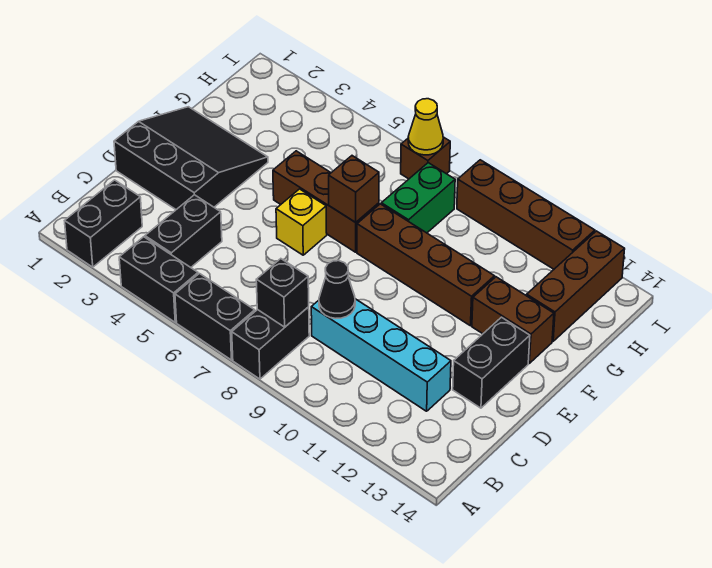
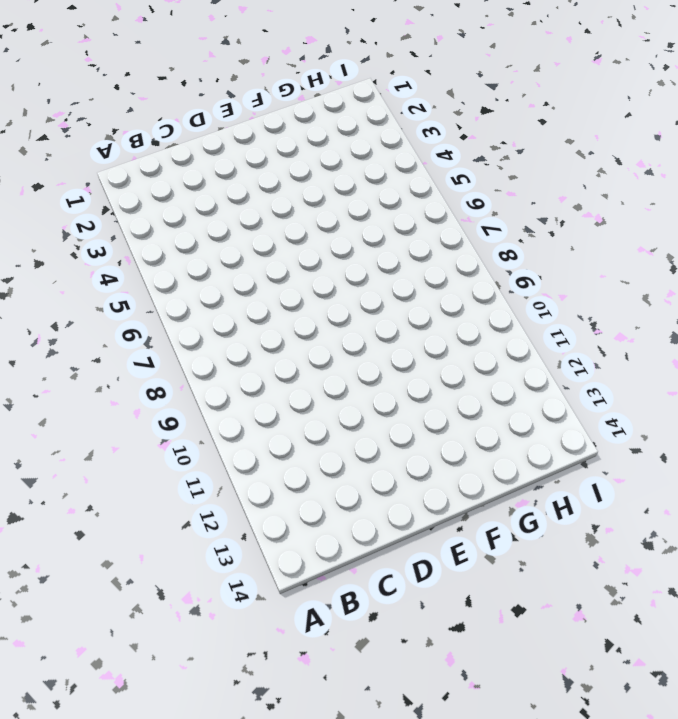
none -> black 1x2 brick [65,180,142,267]
none -> black 1x2 brick [119,237,198,322]
none -> black 1x2 brick [175,274,255,360]

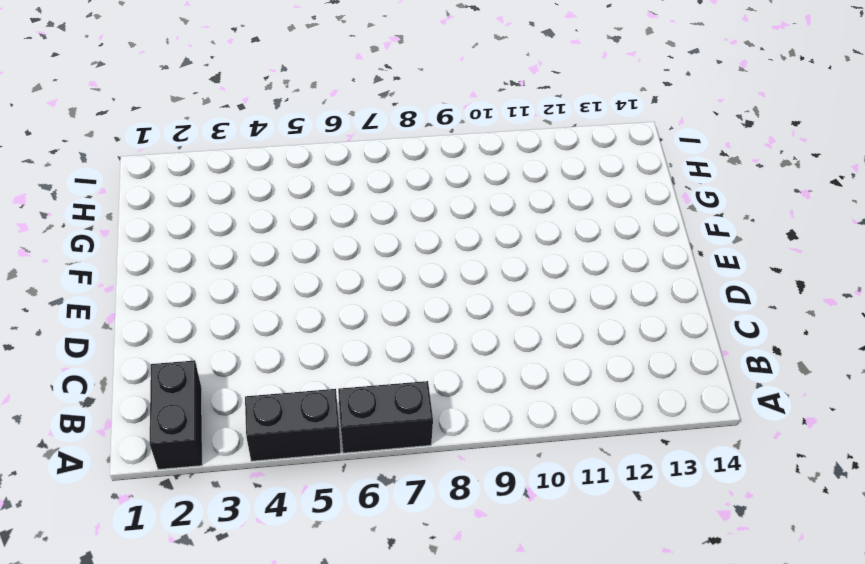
none -> black 1x2 brick [232,307,309,379]
none -> black 1x2 brick [145,195,222,267]
none -> cyan 1x4 brick [311,299,451,411]

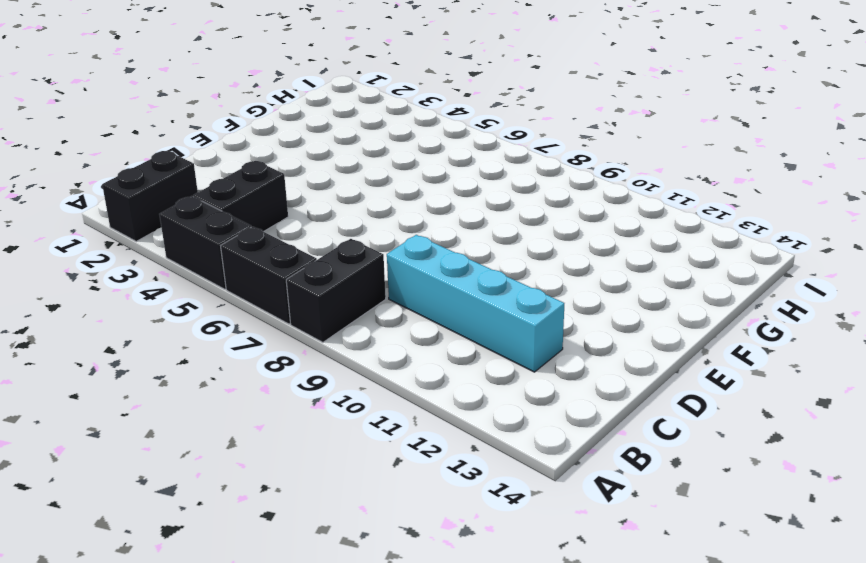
none -> black 3x3 slope [114,107,268,210]
none -> black 1x2 brick [453,317,530,408]
none -> yellow 1x1 brick [276,189,327,255]

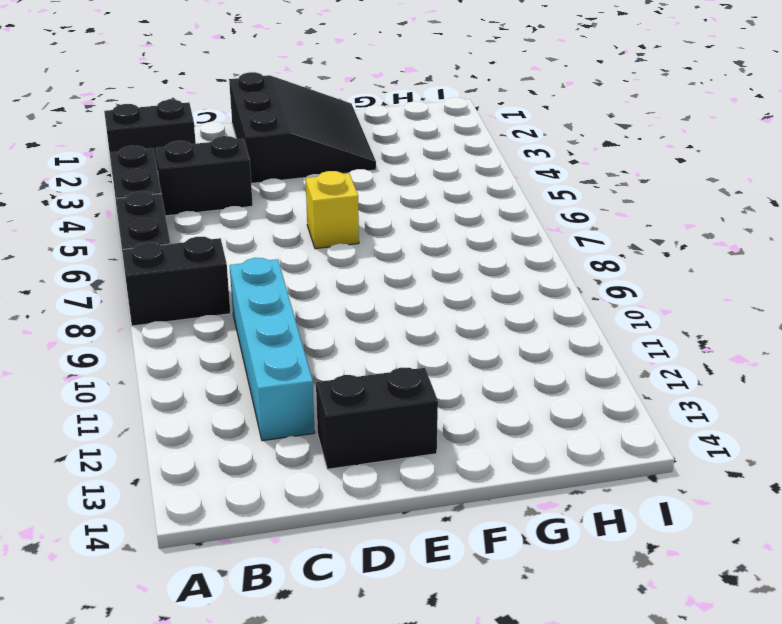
none -> brown 1x3 brick [273,151,379,252]
none -> brown 1x4 brick [357,204,495,326]
none -> brown 1x2 brick [472,277,554,363]

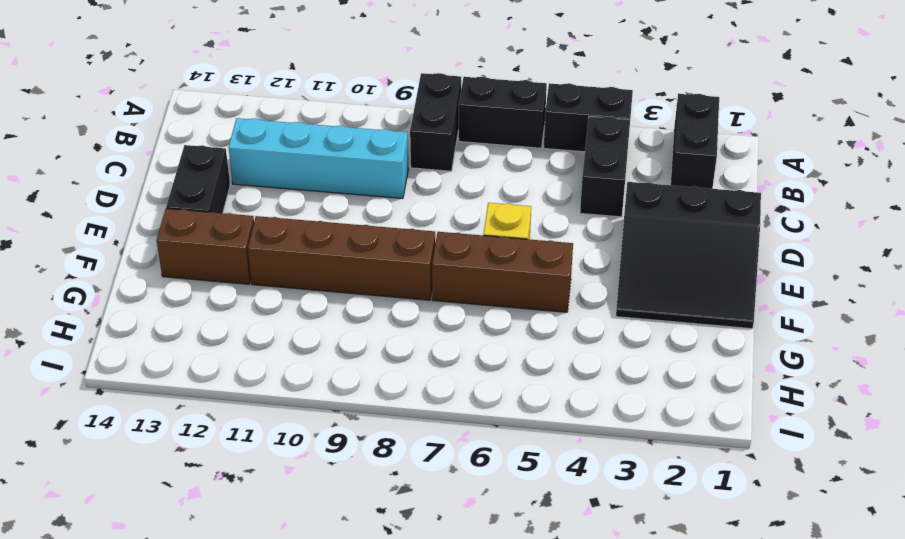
none -> green 1x2 brick [381,163,455,233]
none -> brown 1x3 brick [527,231,625,341]
none -> brown 1x1 brick [401,137,450,179]

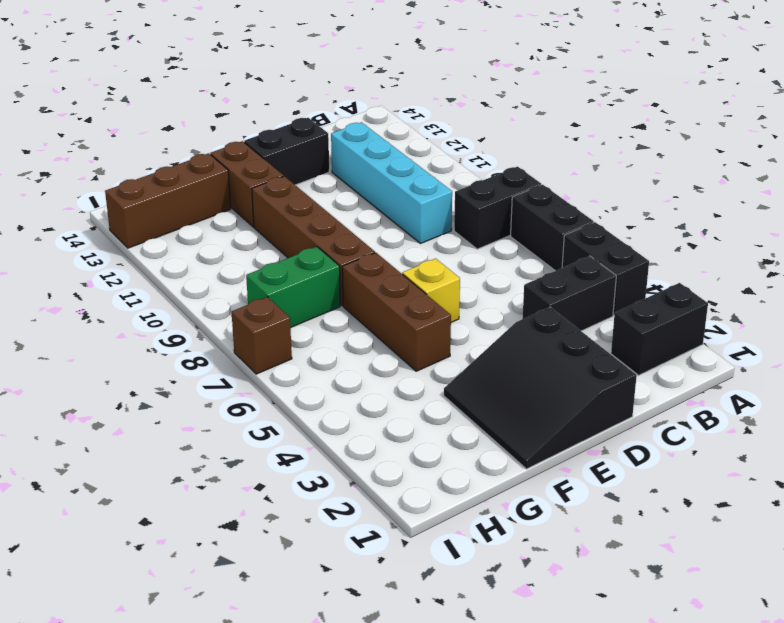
none -> brown 1x4 brick [457,160,595,269]
none -> black 1x1 brick [256,259,309,327]
none -> black 1x1 cone [319,261,355,318]

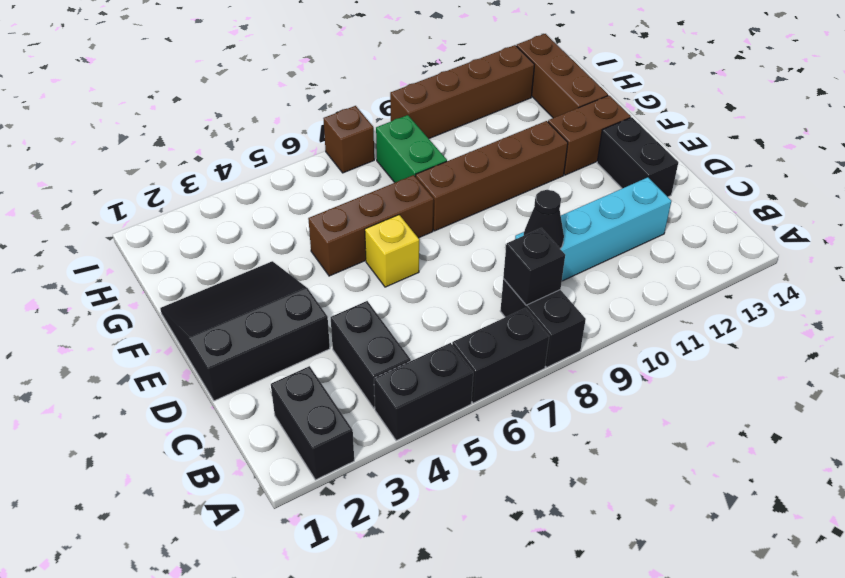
none -> brown 1x1 brick [329,156,379,222]
none -> yellow 1x1 cone [408,99,443,155]

